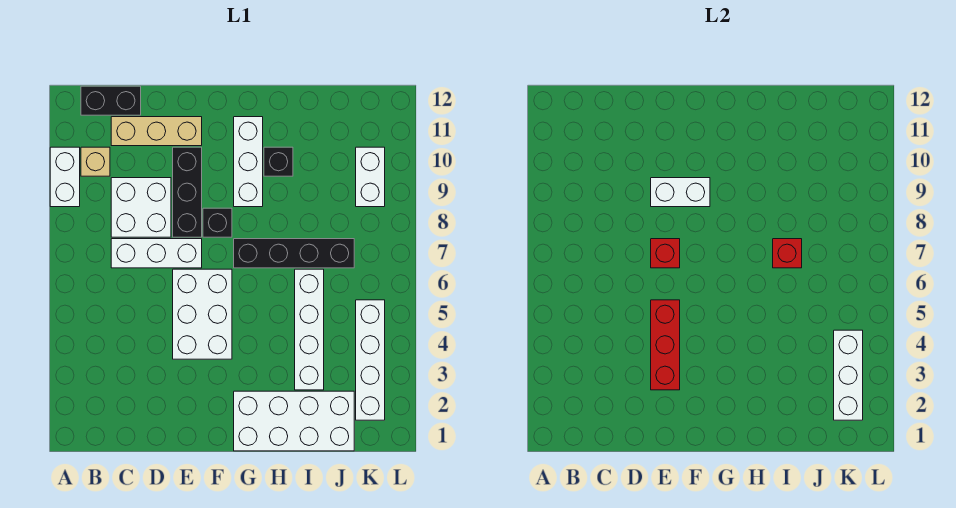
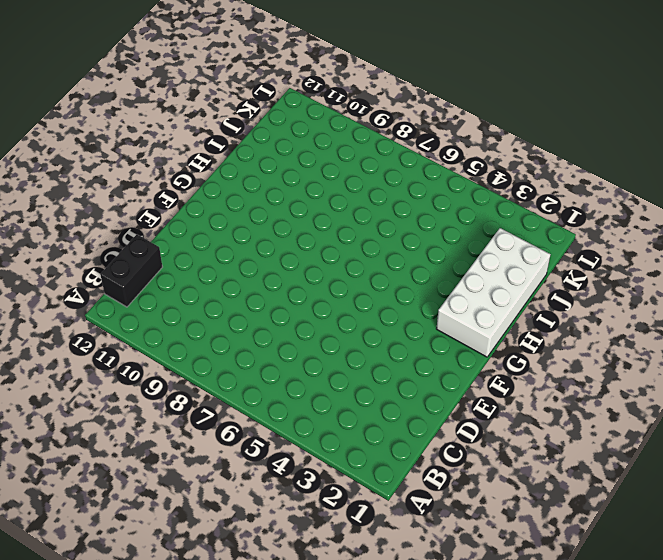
none -> white 1x2 brick [50,147,80,207]
none -> tan 1x1 brick [81,147,110,176]
none -> white 1x3 brick [111,239,202,268]

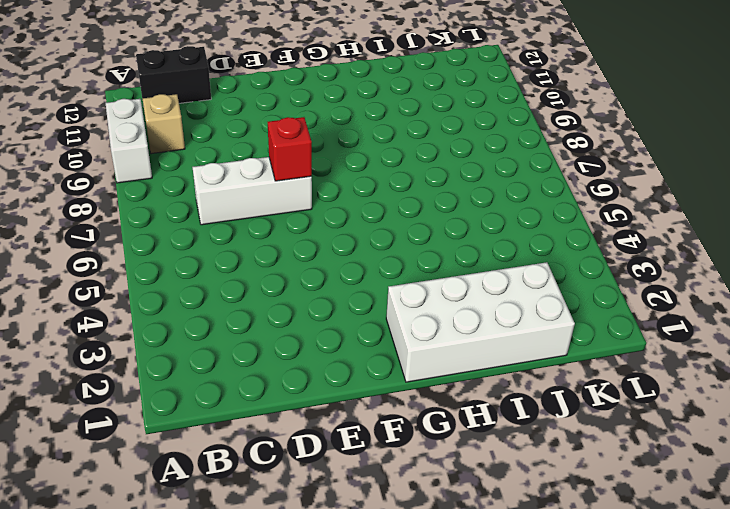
none -> white 2x2 brick [111,178,171,237]
none -> tan 1x3 brick [111,117,202,146]
none -> white 2x3 brick [173,269,232,359]

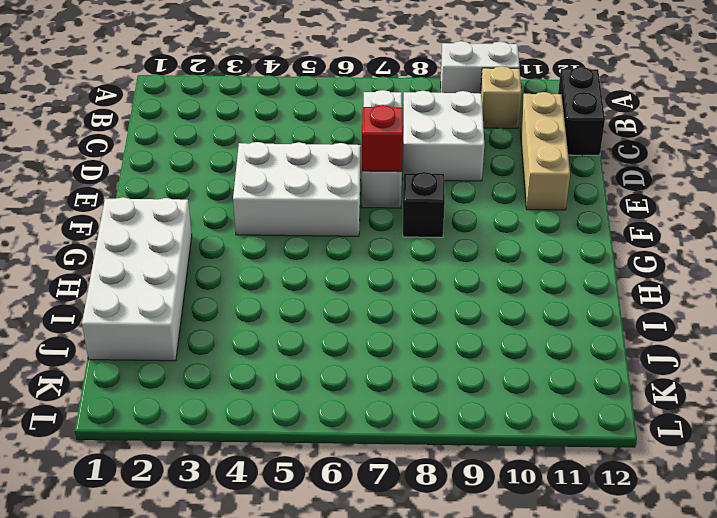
none -> black 1x3 brick [173,147,202,237]
none -> black 1x4 brick [234,239,354,268]
none -> white 1x3 brick [234,117,263,207]

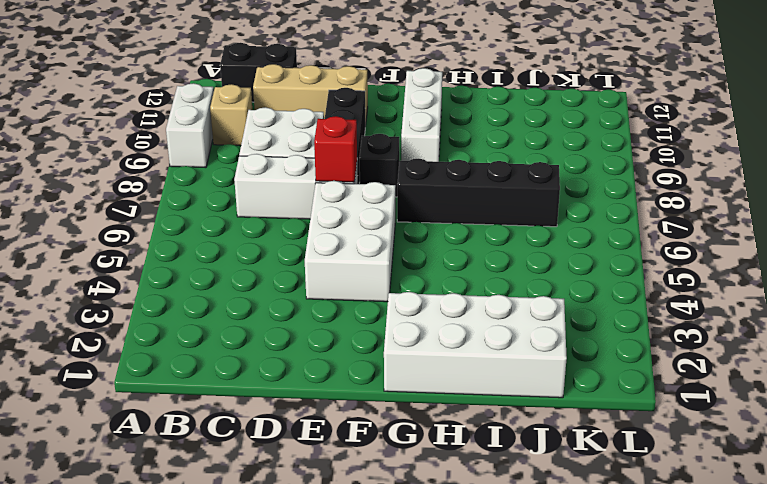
none -> black 1x1 brick [264,147,293,176]
none -> white 1x4 brick [295,269,324,390]
none -> white 1x4 brick [356,300,385,420]

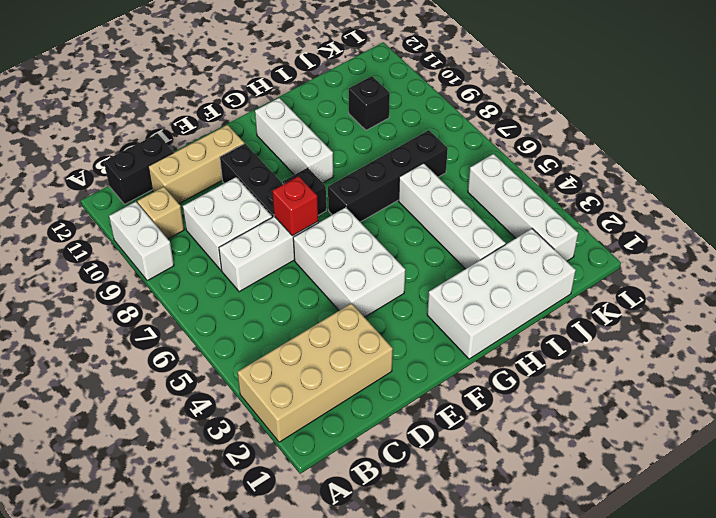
tan 2x4 brick [237,303,393,442] -> none
black 1x1 brick [349,76,390,130] -> black 1x1 brick moved to [264,147,293,176]
none -> white 1x2 brick [356,147,385,207]
none -> red 1x3 brick [651,300,680,390]
none -> white 1x2 brick [651,178,710,207]

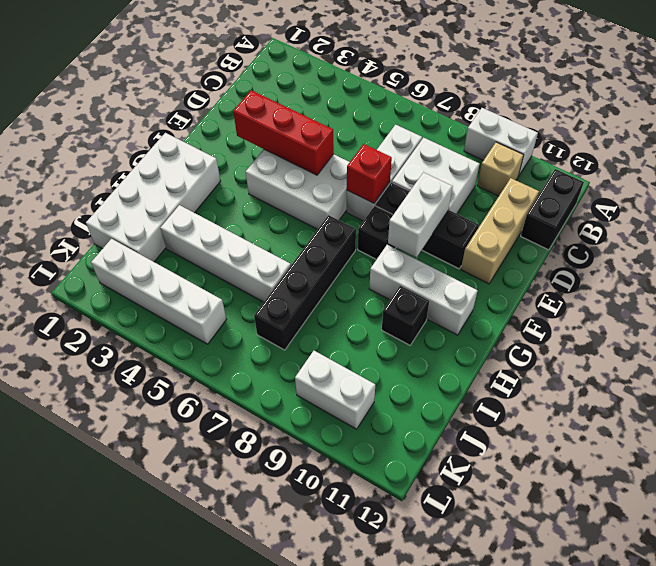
none -> red 1x1 brick [773,239,802,268]
none -> white 1x3 brick [834,330,863,420]

